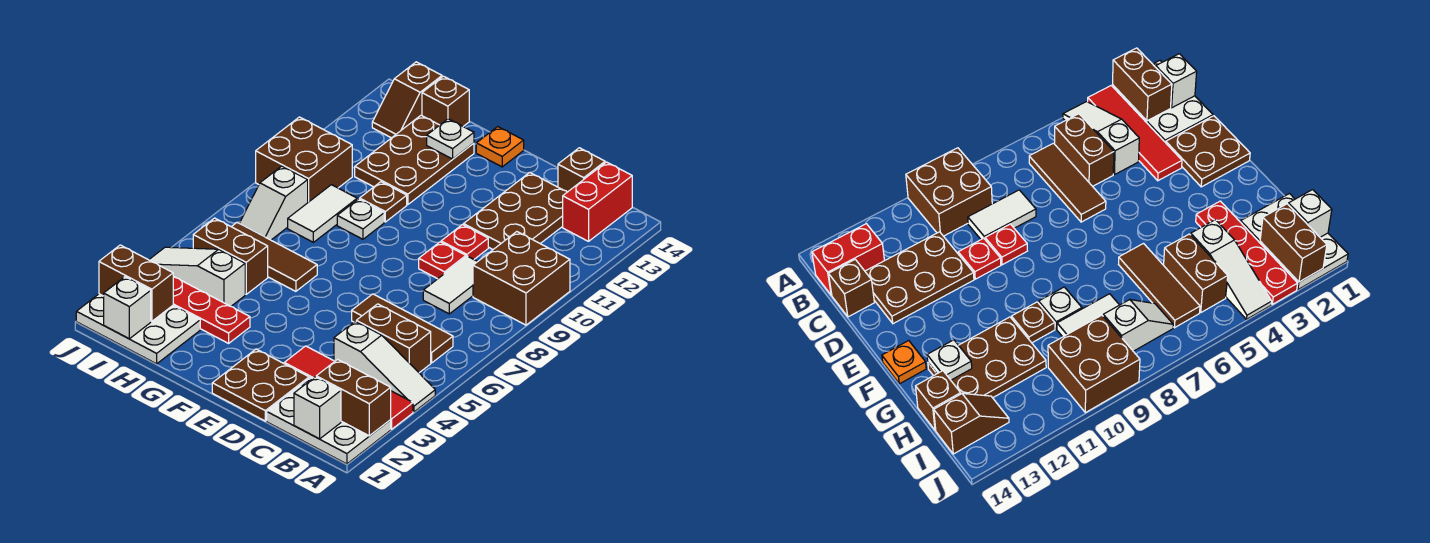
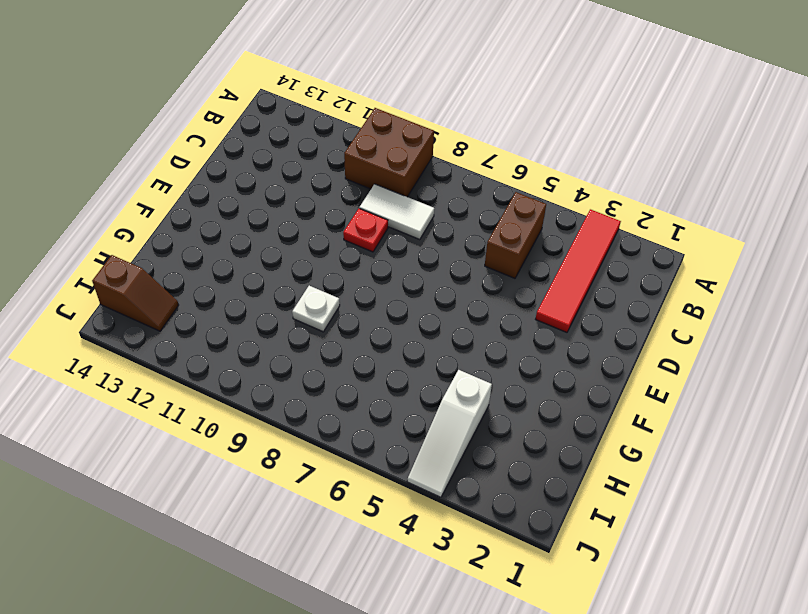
none -> white 2x3 plate [267,378,391,464]
none -> white 1x3 slope [334,321,435,412]
none -> brown 1x3 tile [352,294,453,363]
none -> red 1x2 brick [563,162,632,241]

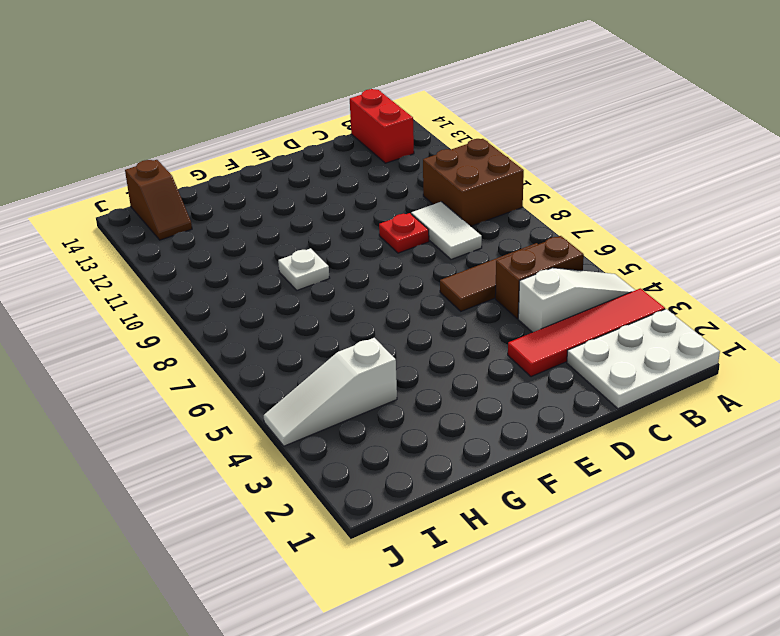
none -> brown 2x3 plate [464,173,567,249]
none -> brown 1x1 brick [558,148,605,192]
none -> brown 2x2 plate [212,349,309,421]
none -> red 1x1 plate [441,225,488,259]

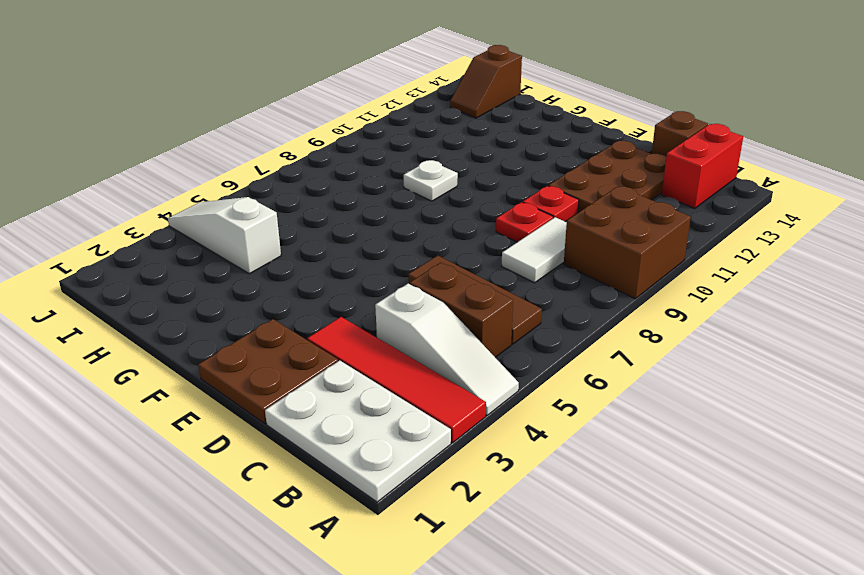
none -> orange 1x1 plate [476,127,524,167]
none -> red 1x4 plate [173,276,250,343]
none -> brown 1x3 tile [232,223,317,291]
none -> brown 1x1 plate [360,182,407,222]

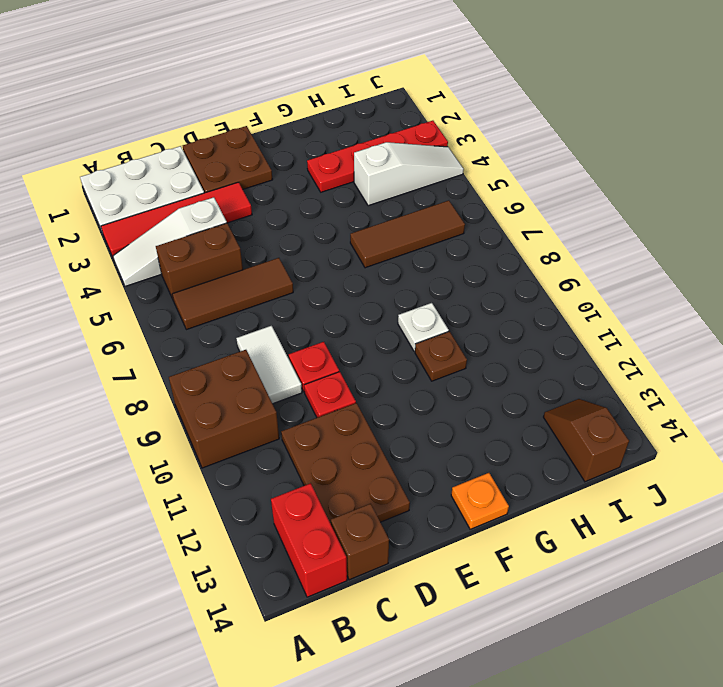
none -> brown 2x3 plate [355,115,474,205]
none -> white 2x3 plate [76,294,200,364]
none -> brown 1x2 brick [193,218,268,294]
none -> white 1x2 tile [288,185,357,242]

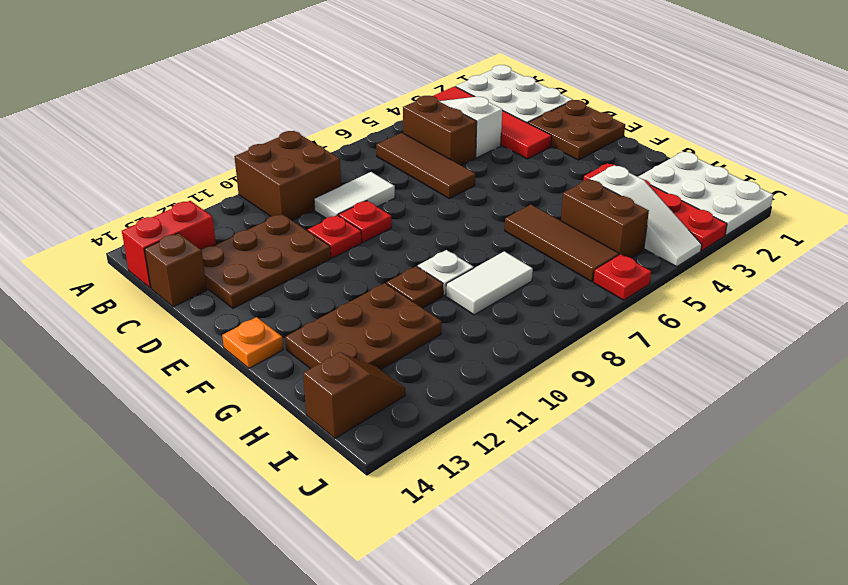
red 1x1 plate [593,254,651,300] -> none
none -> brown 1x1 brick [422,76,469,126]
none -> white 1x2 slope [239,166,308,240]
none -> brown 2x2 brick [256,117,352,202]
none -> brown 1x2 brick [316,359,391,436]

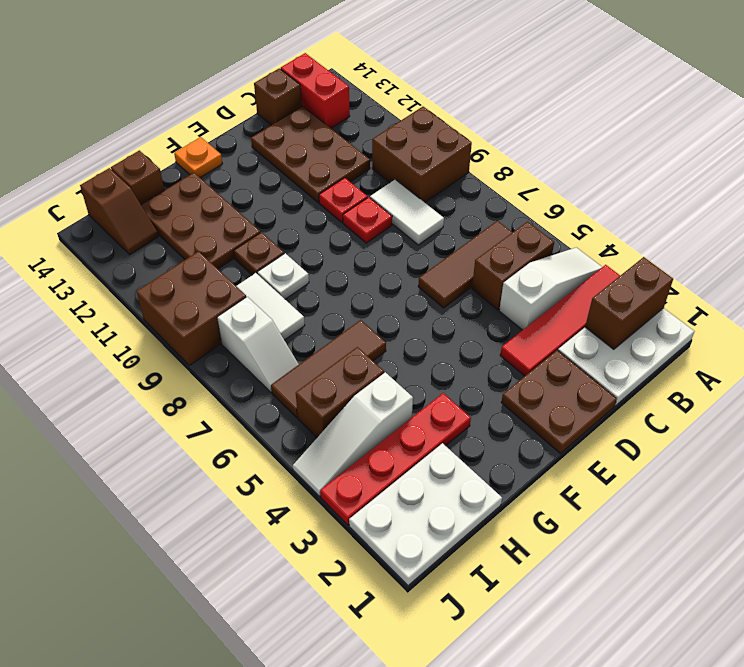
none -> white 1x1 brick [294,377,341,439]
none -> white 1x1 plate [427,119,474,159]
none -> white 1x1 brick [104,277,151,339]
none -> brown 1x2 brick [99,245,173,321]

